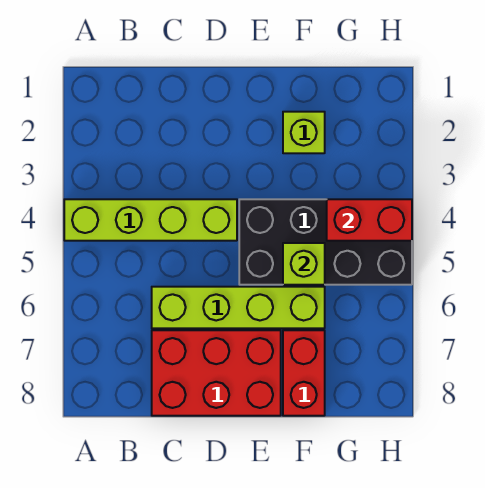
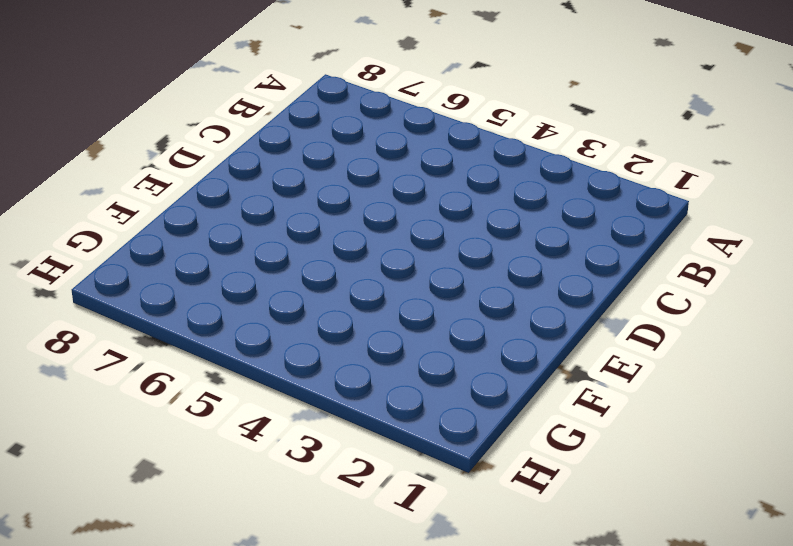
none -> lime 1x4 brick [64,199,237,241]
none -> lime 1x4 brick [152,287,325,328]

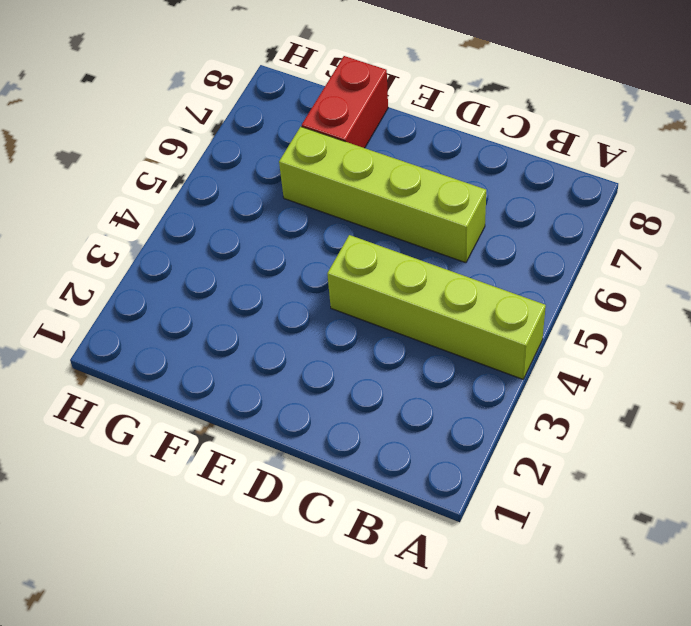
none -> red 2x3 brick [152,330,281,416]
none -> black 2x4 brick [239,199,412,285]

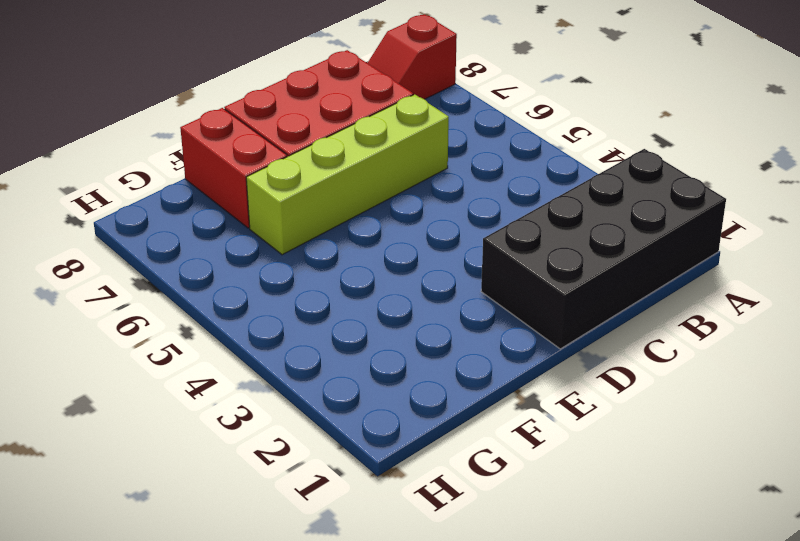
black 2x4 brick [481,149,726,349] -> black 2x4 brick moved to [239,199,412,285]
red 1x2 slope [368,14,457,99] -> none
none -> lime 1x4 brick [64,199,237,241]
none -> lime 1x1 brick [283,112,325,153]

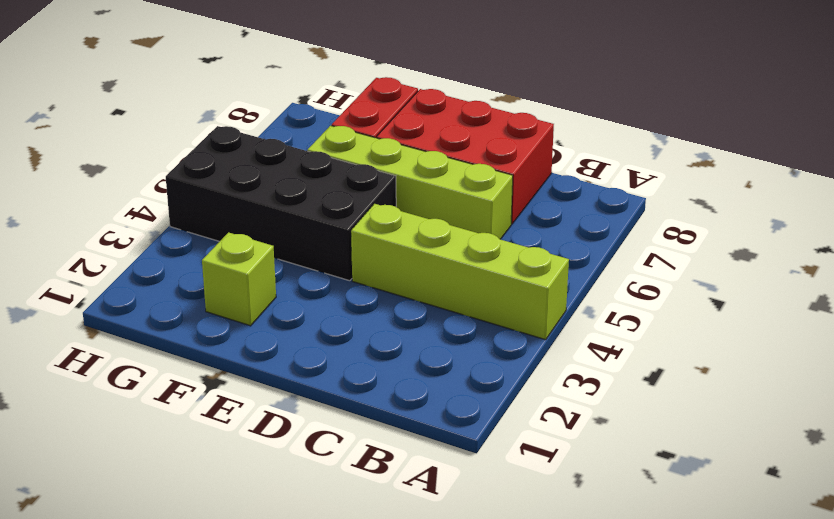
none -> lime 1x1 brick [283,243,325,285]
none -> red 1x2 brick [327,199,412,241]

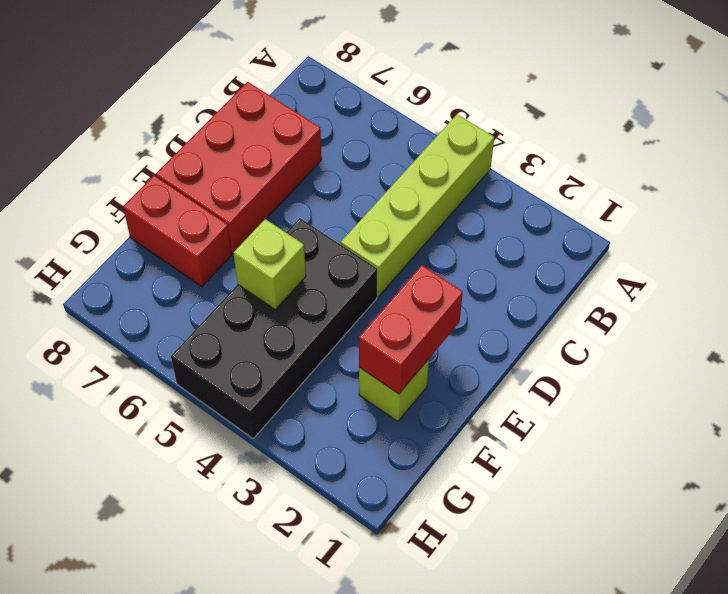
red 1x2 brick [359,265,463,394] -> red 1x2 brick moved to [327,199,412,241]
none -> lime 1x4 brick [152,287,325,328]

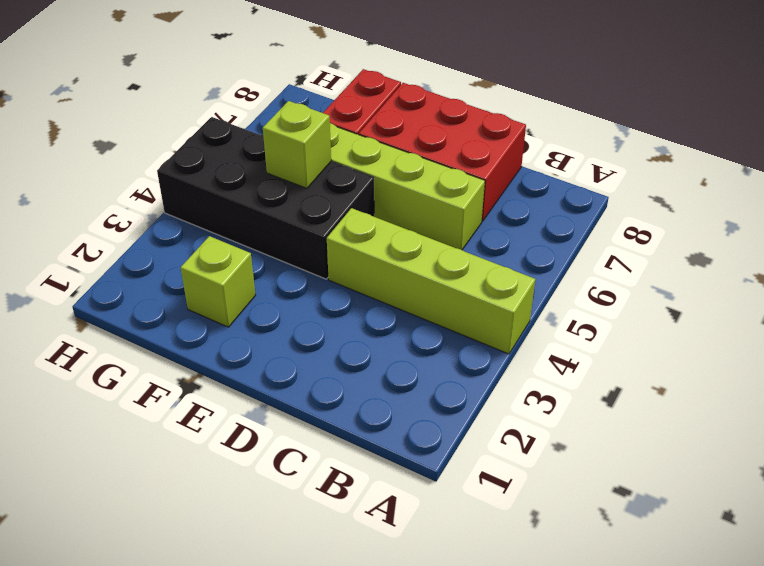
none -> red 1x2 brick [327,199,412,241]

